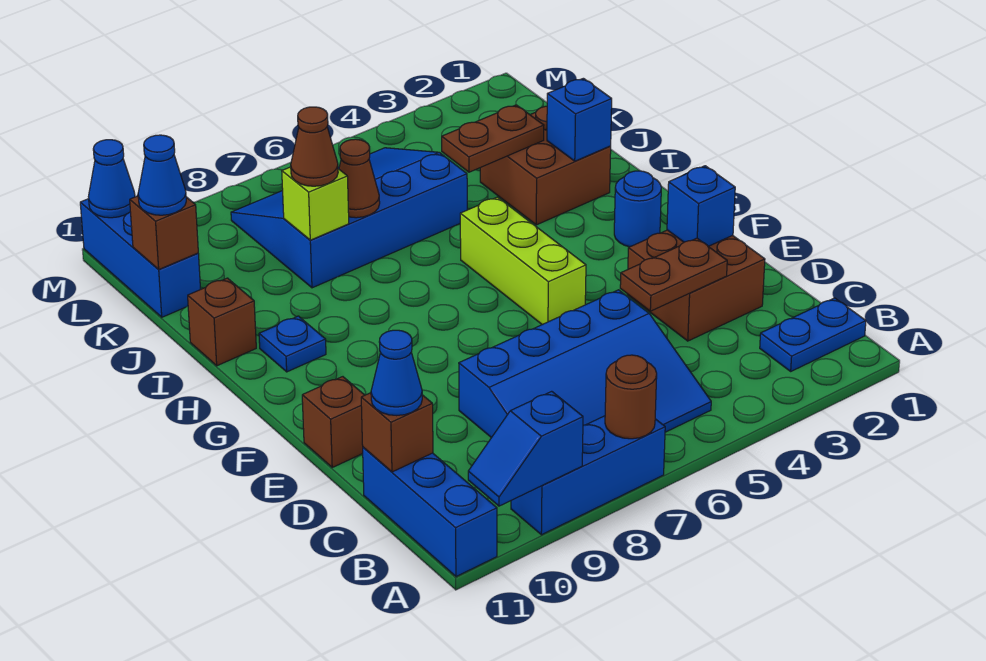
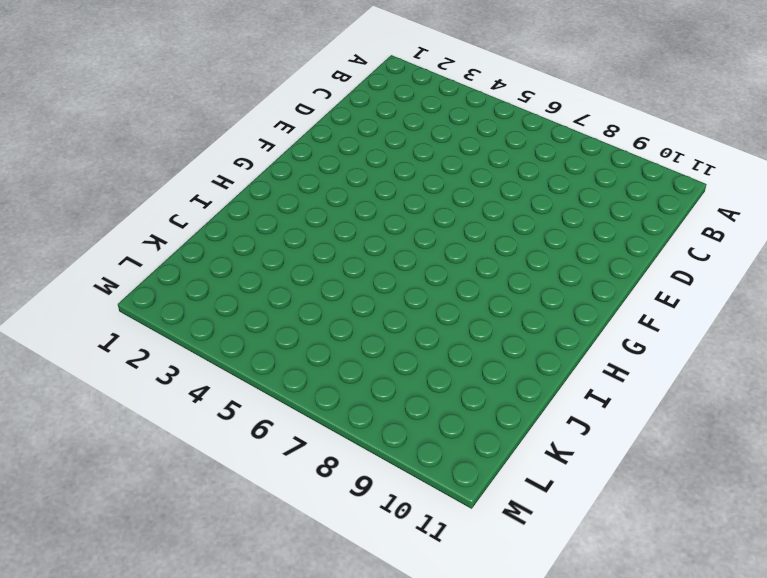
none -> blue 1x3 brick [511,416,665,535]
none -> blue 1x3 brick [363,447,497,577]
none -> blue 1x2 plate [760,298,866,371]

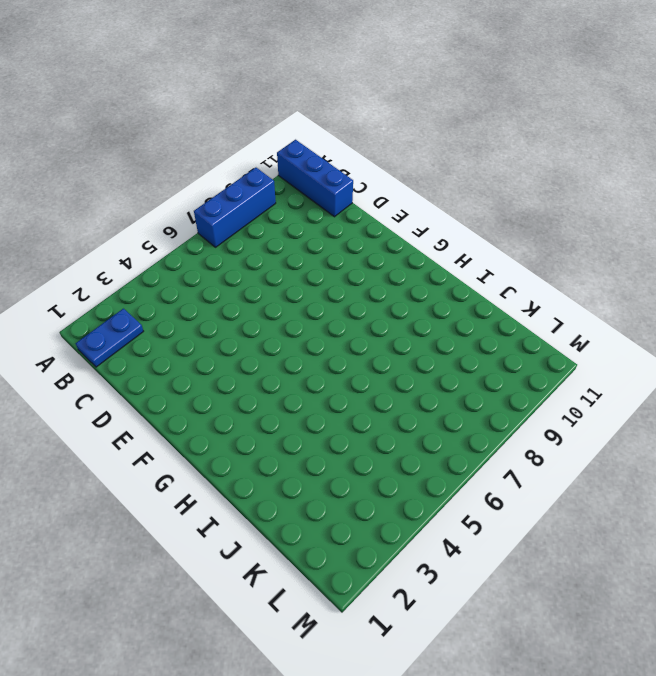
none -> blue 3x4 slope [459,290,711,438]
none -> brown 2x2 brick [627,230,765,341]
none -> brown 1x1 brick [302,377,365,467]

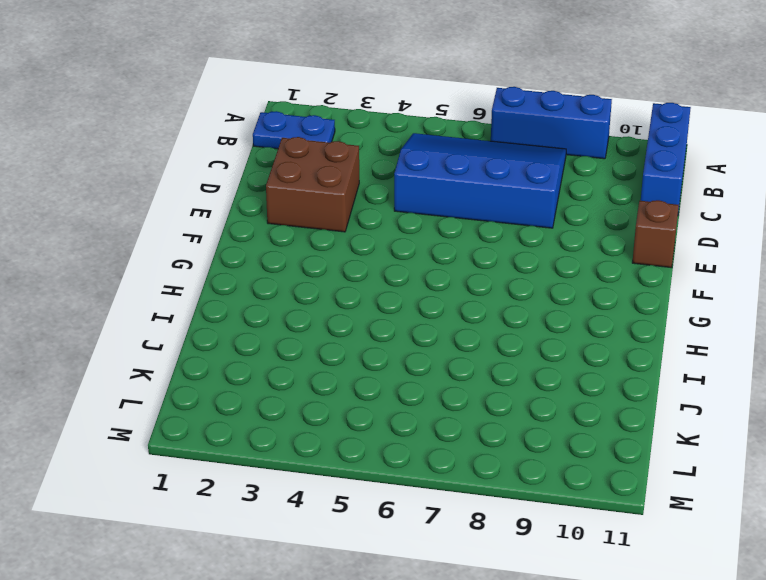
none -> lime 1x3 brick [460,197,586,325]
none -> blue 1x1 round brick [614,171,661,247]
none -> blue 1x1 plate [259,316,326,372]

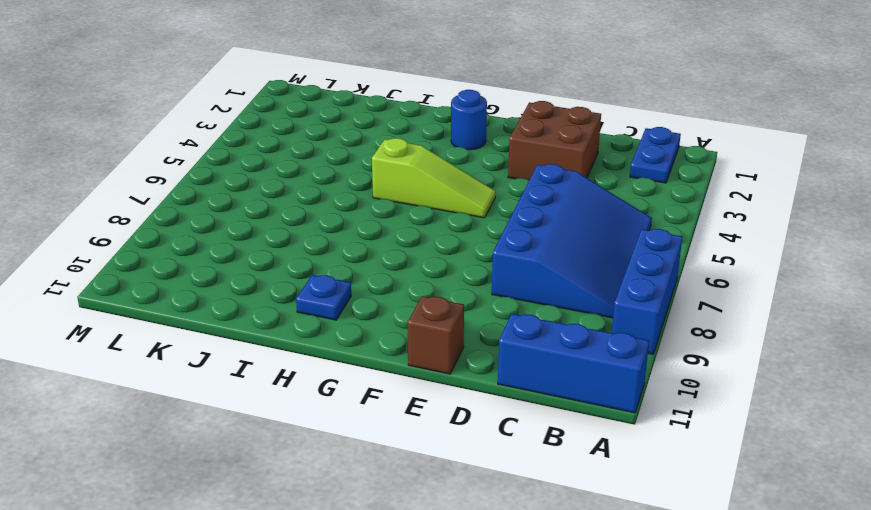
lime 1x3 slope [372,138,495,218] -> lime 1x3 brick [460,197,586,325]
none -> brown 2x2 brick [480,106,611,225]
none -> brown 1x1 brick [188,278,256,366]
none -> blue 3x4 slope [231,148,467,288]

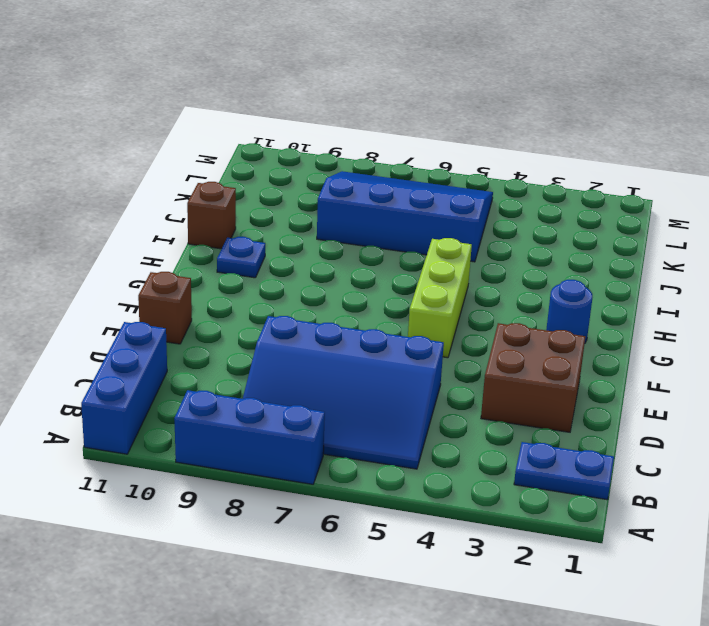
none -> brown 2x2 brick [480,106,611,225]
none -> blue 1x3 brick [80,199,201,317]
none -> brown 1x1 round brick [605,355,657,439]

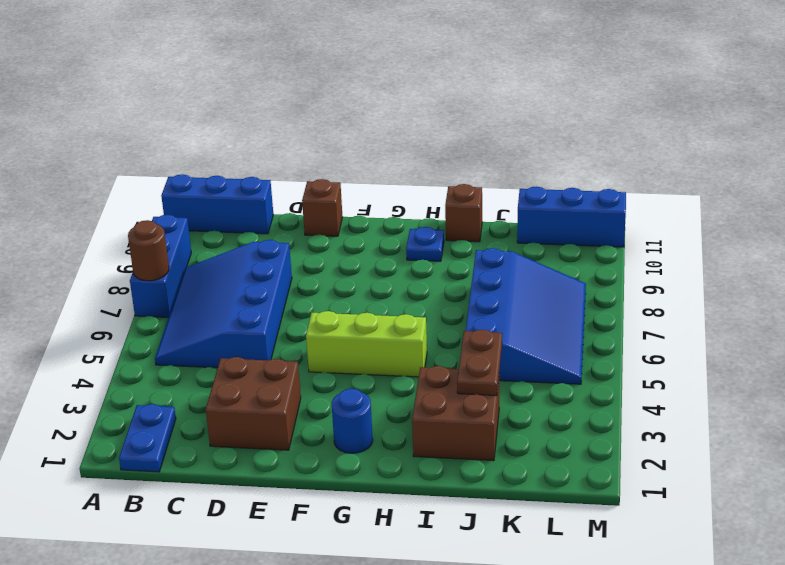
none -> blue 1x2 slope [468,391,583,506]
none -> brown 1x1 brick [361,393,433,472]
none -> brown 1x2 plate [620,238,727,311]

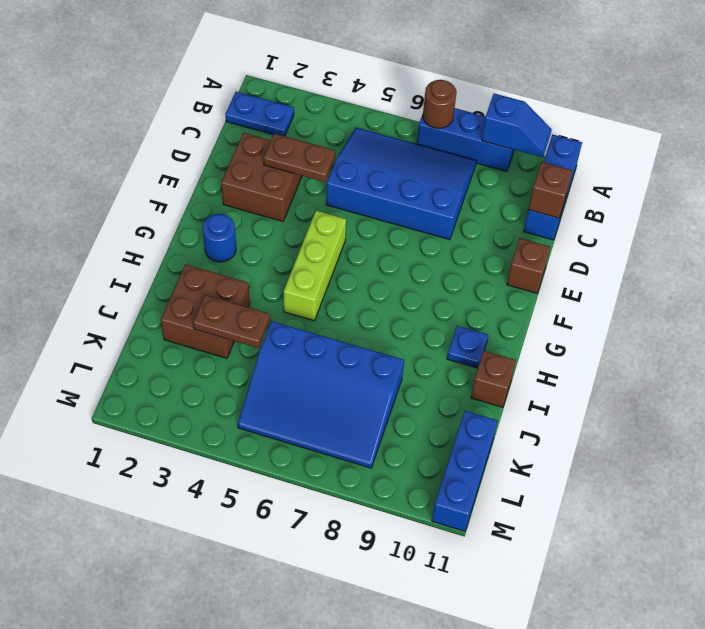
none -> blue 1x1 brick [667,166,735,246]
none -> blue 1x1 brick [547,78,612,161]
none -> brown 1x1 cone [339,139,380,218]

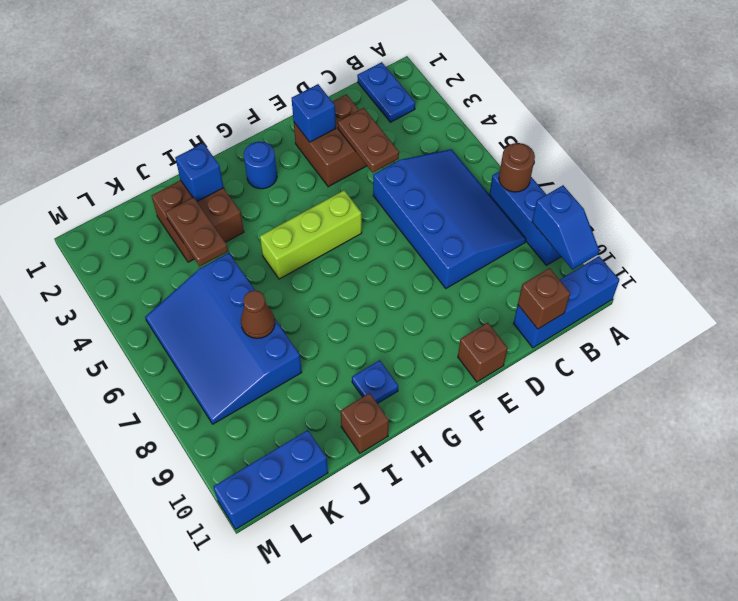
none -> lime 1x1 brick [282,167,349,240]
none -> brown 1x1 brick [130,196,198,270]
none -> blue 1x1 cone [88,140,135,218]

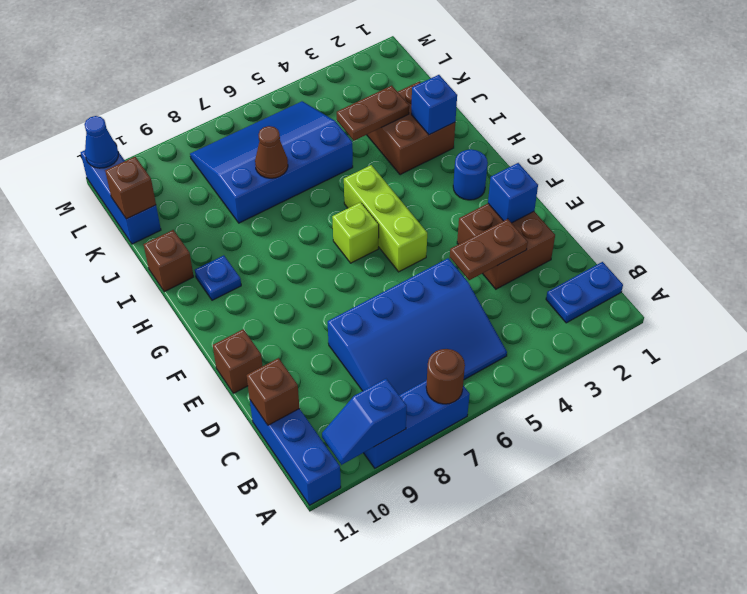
lime 1x1 brick [332,202,379,263] -> lime 1x1 brick moved to [282,167,349,240]
none -> blue 1x1 cone [371,330,422,416]
none -> brown 1x1 cone [291,107,338,186]
none -> blue 1x1 cone [138,135,186,215]

